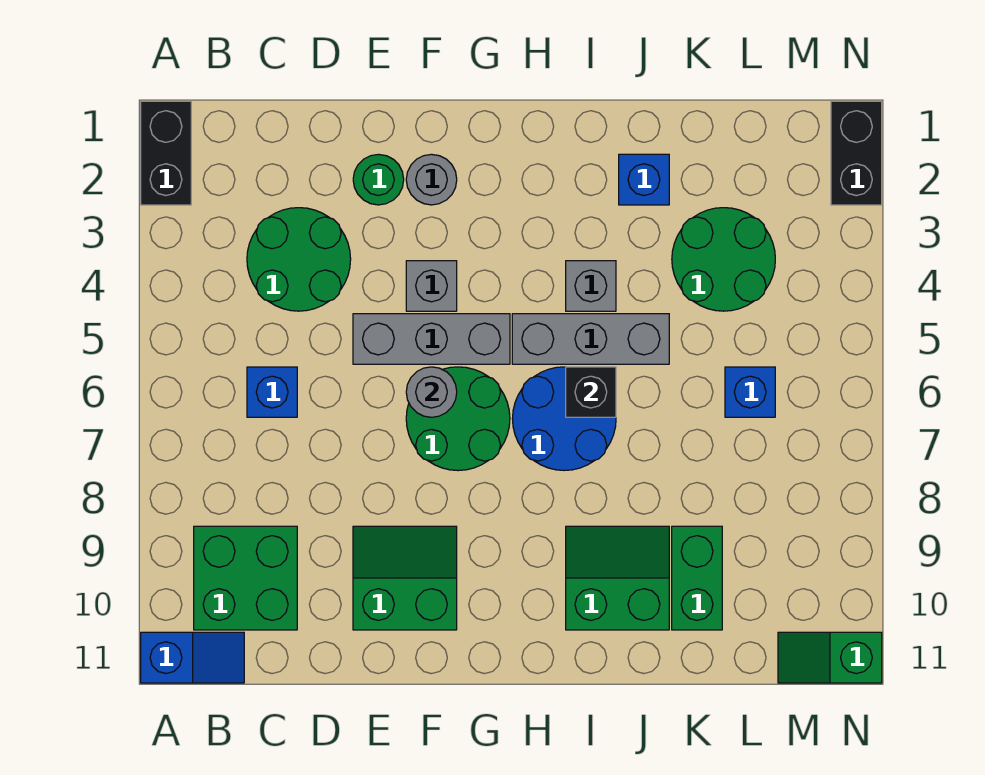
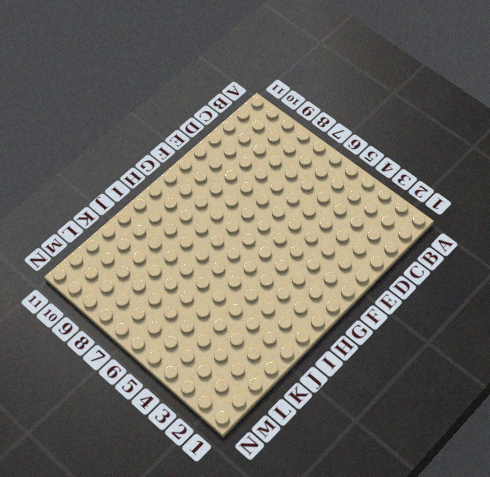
none -> black 1x2 brick [141,101,191,205]
none -> blue 1x2 slope [141,632,244,683]
none -> green 2x2 brick [194,526,297,630]

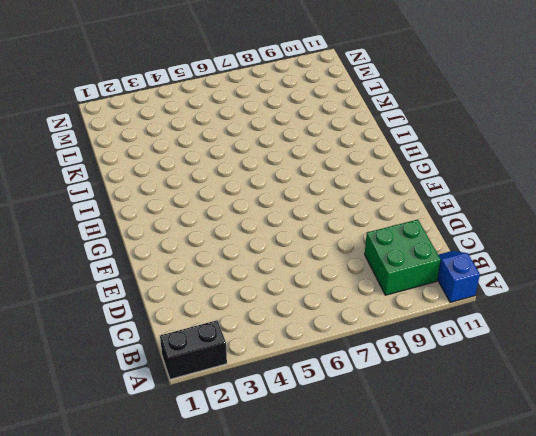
none -> green 2x2 round brick [247,208,351,311]
none -> blue 1x1 brick [247,367,297,417]
none -> green 1x1 round brick [353,154,404,205]

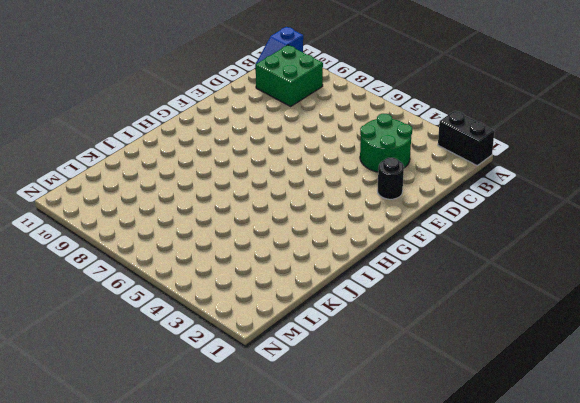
black 1x1 round brick [377,158,404,199] -> green 1x1 round brick [353,154,404,205]
none -> blue 1x1 brick [247,367,297,417]
none -> grey 1x3 brick [353,314,510,364]
none -> green 2x2 slope [353,526,457,630]

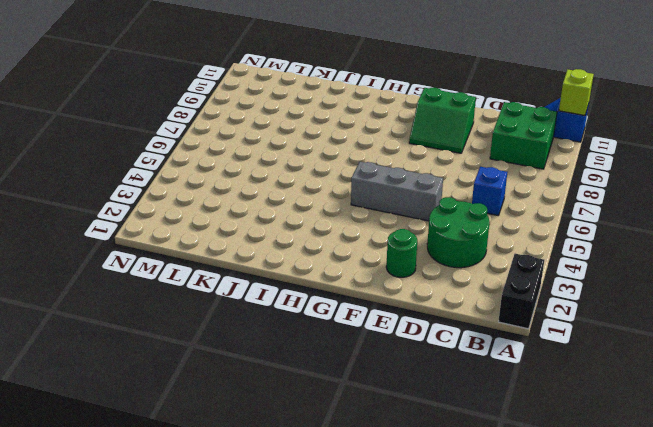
lime 1x1 brick [559,69,594,116] -> none
none -> grey 1x1 round brick [406,154,457,205]
none -> grey 1x1 brick [406,261,457,311]
none -> green 2x2 round brick [406,367,510,471]

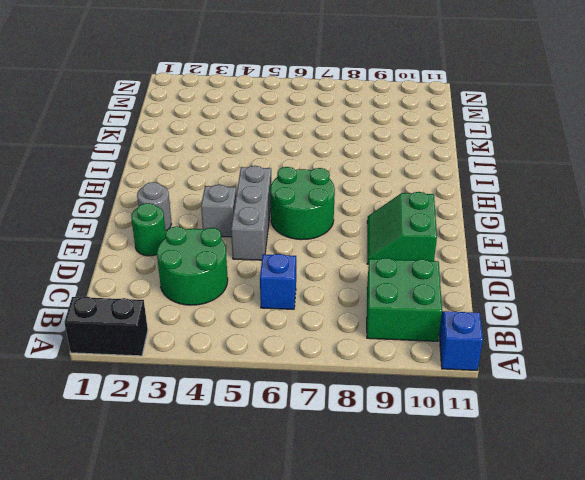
none -> grey 1x3 brick [512,314,669,364]
none -> blue 2x2 round brick [512,367,616,471]
none -> grey 1x1 brick [566,261,616,311]

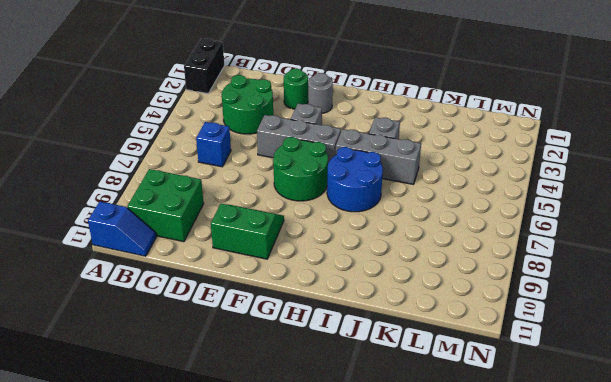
none -> green 2x2 slope [566,526,669,630]
none -> blue 1x1 brick [619,154,669,205]
none -> green 2x2 round brick [672,208,775,311]

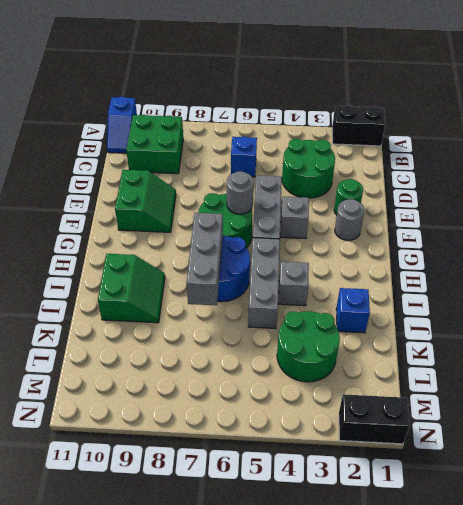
grey 1x3 brick [187,213,223,305] -> none
none -> green 1x2 brick [672,526,722,630]
none -> blue 1x1 brick [725,367,775,417]
none -> green 1x2 slope [778,632,882,683]

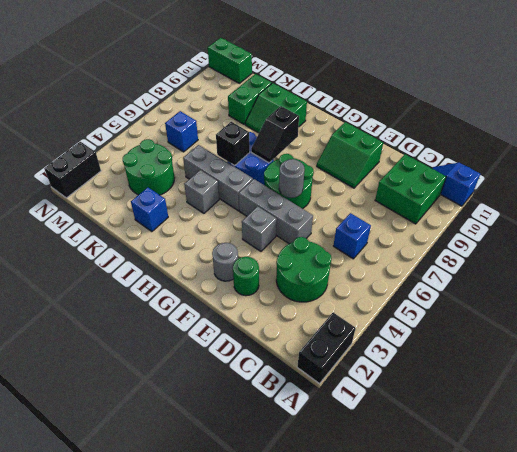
black 1x2 slope [251,106,299,163] -> none
green 1x2 brick [208,38,252,83] -> green 1x2 slope [778,632,882,683]

